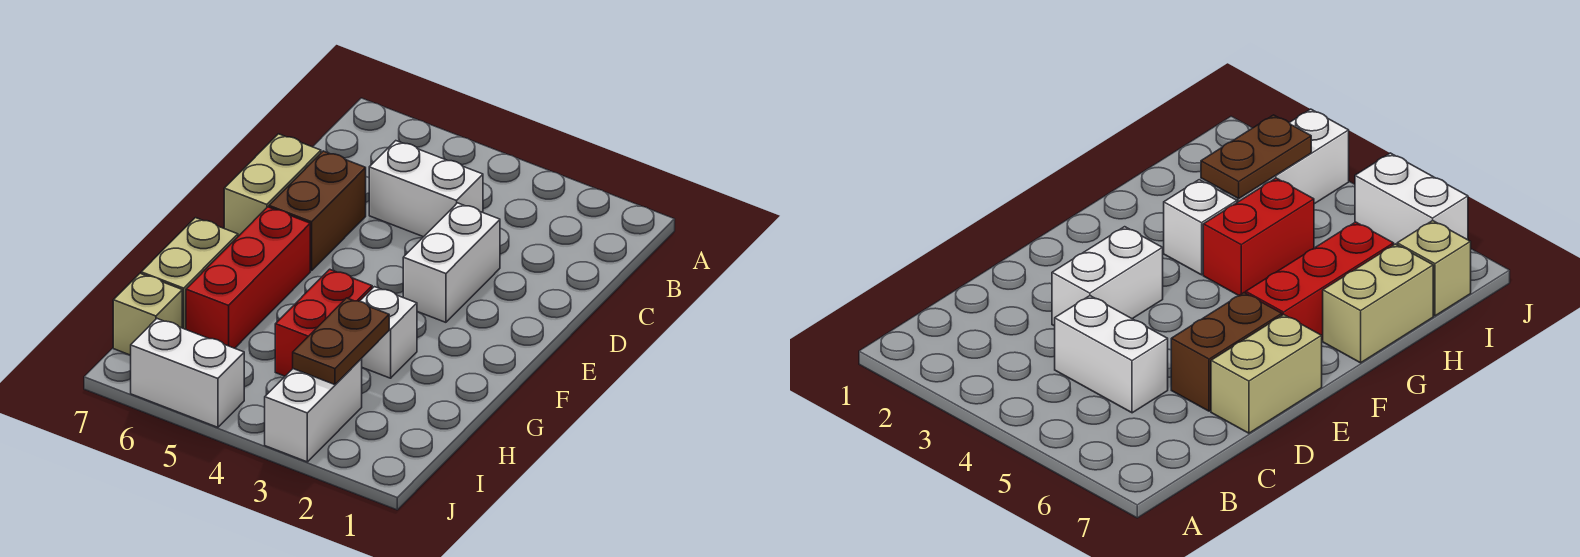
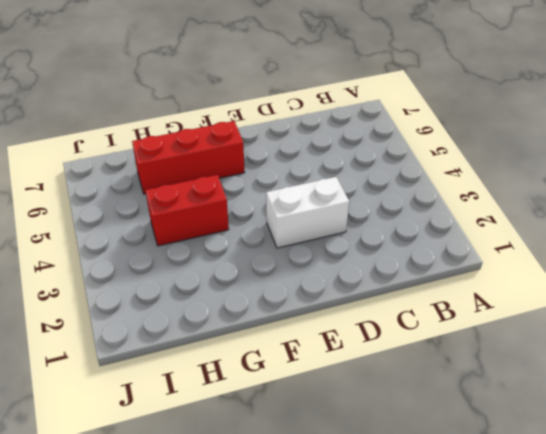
none -> white 1x2 brick [369,141,483,237]
none -> brown 1x2 brick [269,151,366,271]
none -> tan 1x2 brick [224,134,321,236]

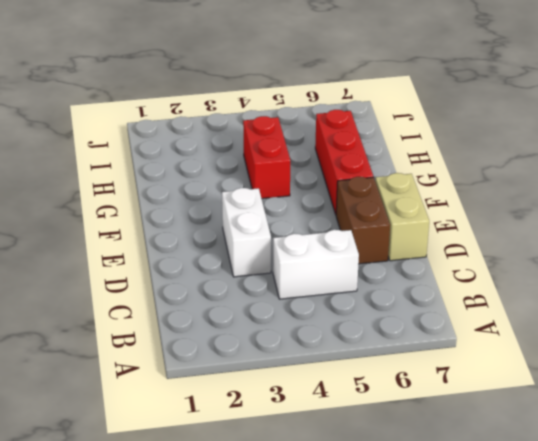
none -> white 1x1 brick [360,287,417,378]
none -> tan 1x2 brick [141,218,238,329]
none -> white 1x2 brick [265,359,362,462]

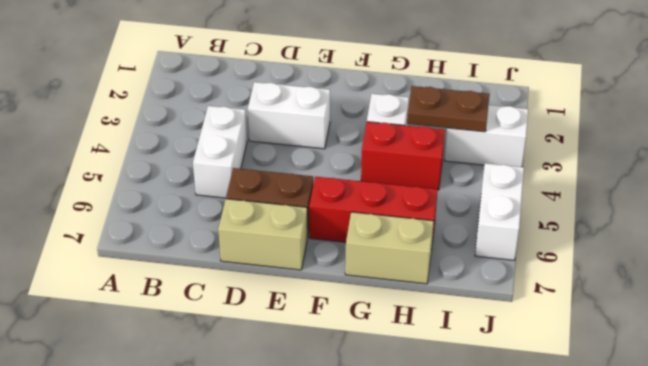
none -> tan 1x1 brick [113,273,182,355]

